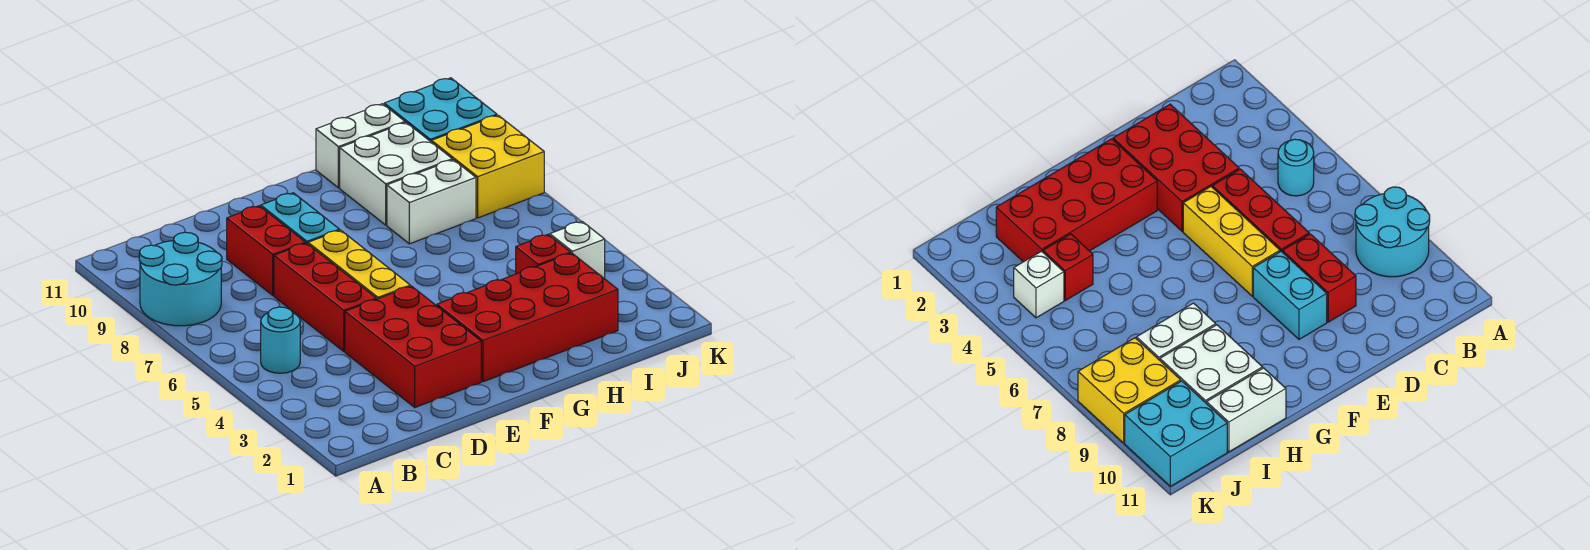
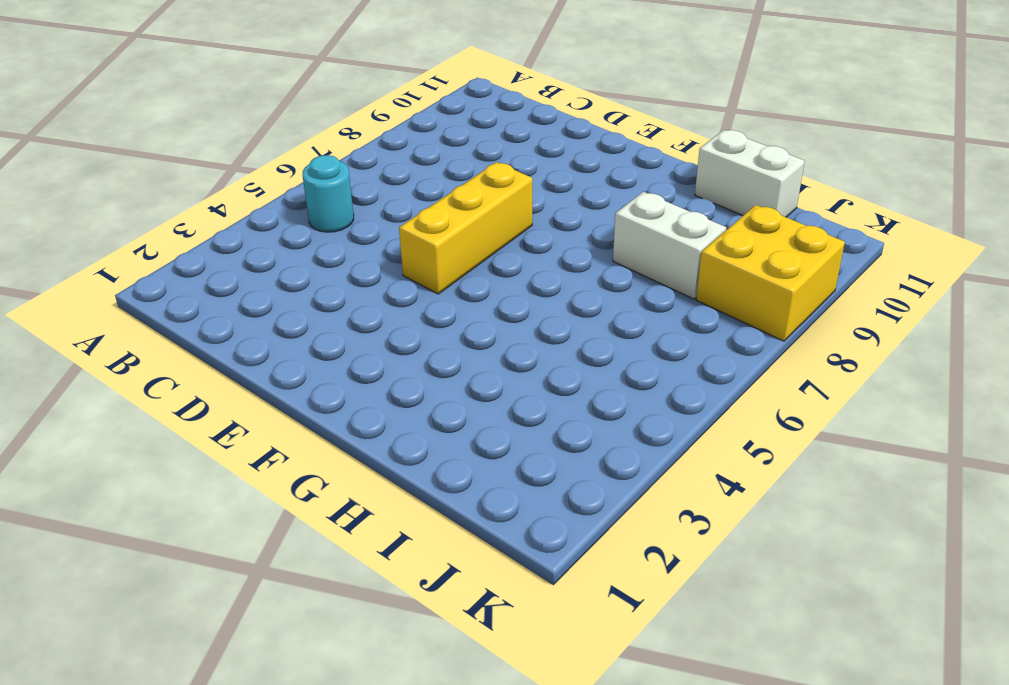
none -> cyan 2x2 round brick [139,232,222,326]
none -> red 2x3 brick [345,286,481,407]
none -> red 1x3 brick [274,243,376,351]

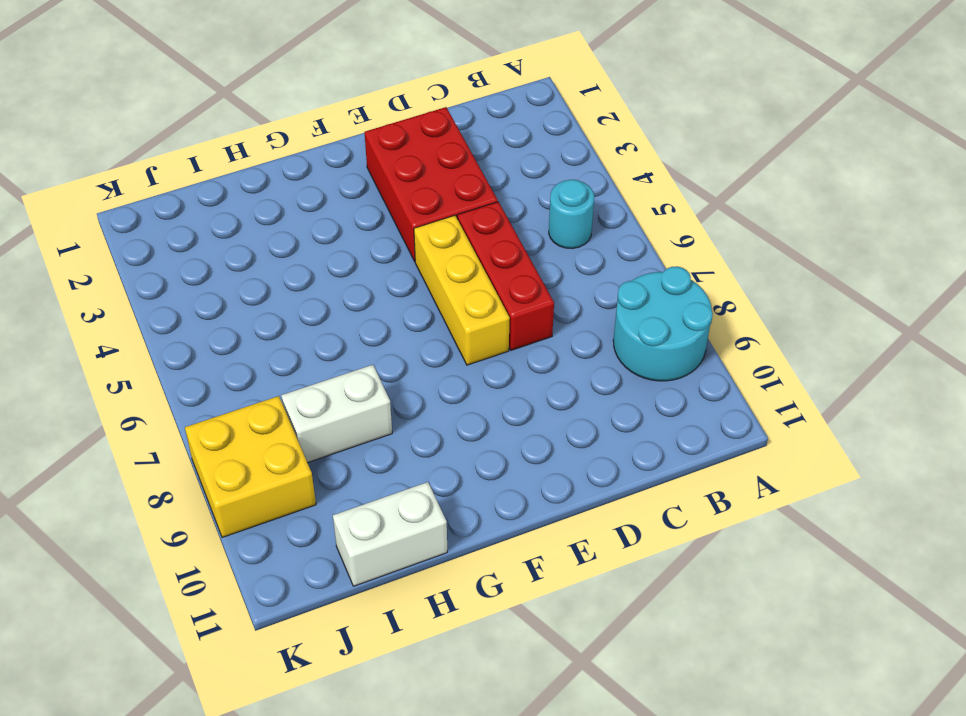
none -> red 1x2 brick [227,206,305,295]
none -> cyan 1x2 brick [261,193,339,244]
none -> red 2x4 brick [437,253,618,382]

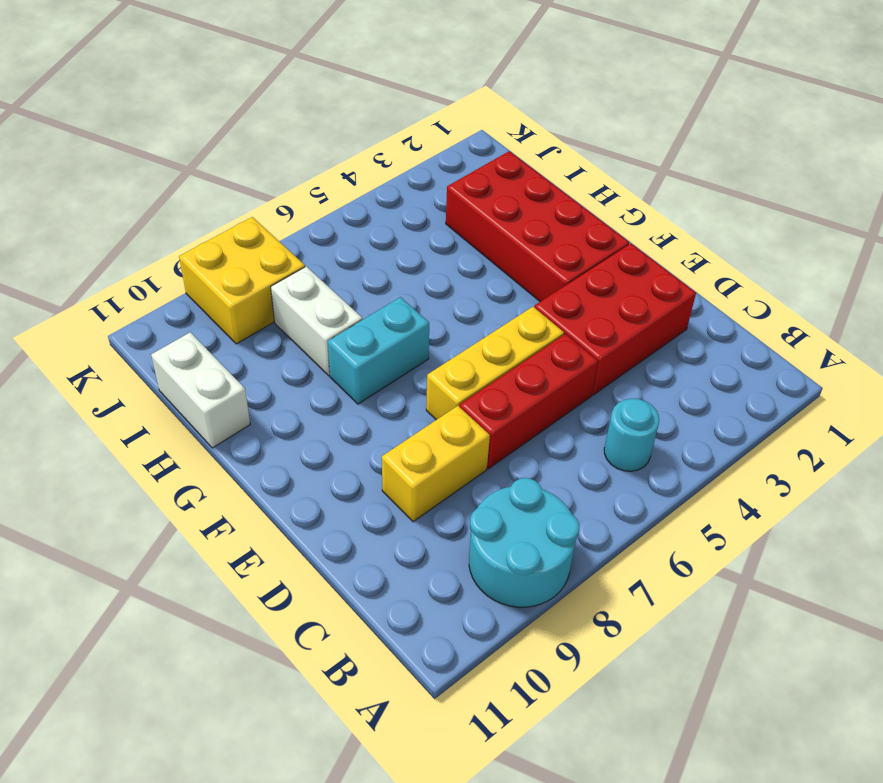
yellow 1x2 brick [382,406,490,522] -> red 1x2 brick [227,206,305,295]
cyan 1x2 brick [328,297,429,404] -> cyan 1x2 brick moved to [261,193,339,244]
none -> white 2x2 brick [340,123,452,225]
none -> red 1x1 brick [516,235,571,274]
none -> white 1x1 brick [550,222,605,279]

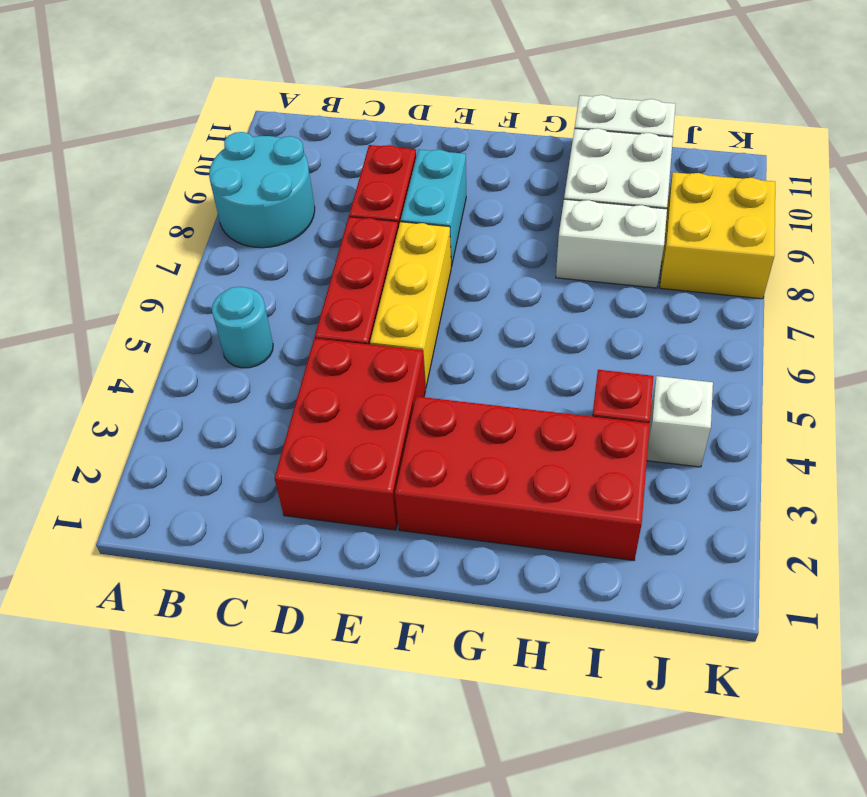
none -> cyan 2x2 brick [384,78,497,142]

